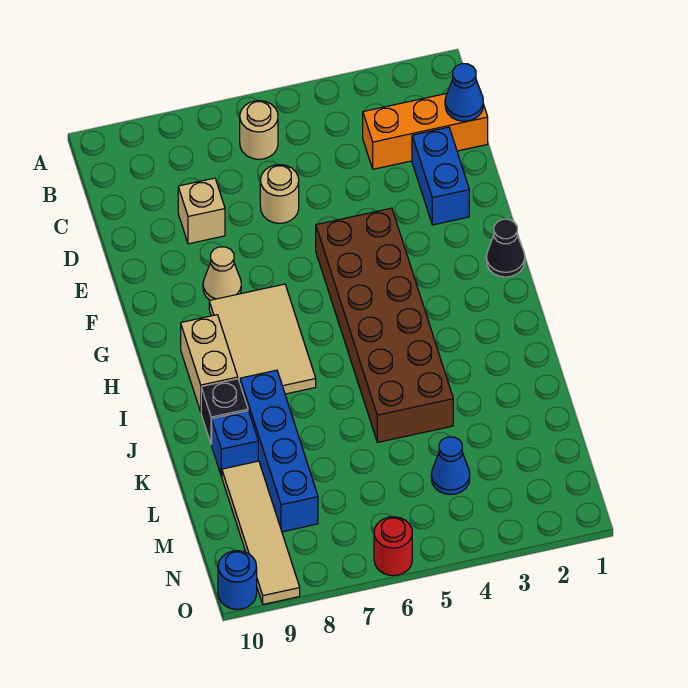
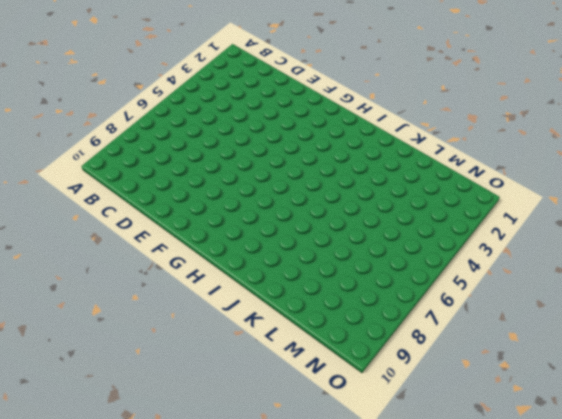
none -> tan 1x1 round brick [240,101,278,159]
none -> orange 1x3 brick [363,93,488,169]
none -> blue 1x2 brick [412,127,469,225]

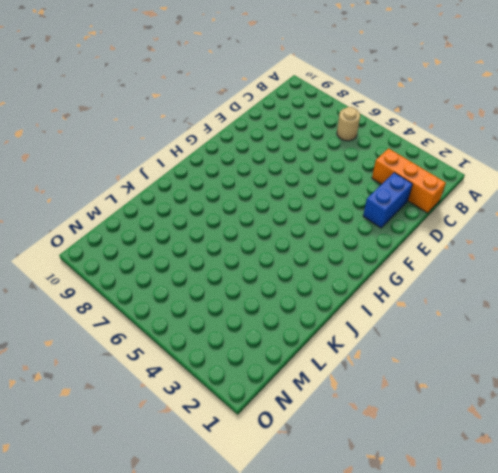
none -> tan 1x1 round brick [260,165,299,223]
none -> tan 1x1 brick [178,178,225,244]
none -> brown 2x6 brick [316,208,453,442]

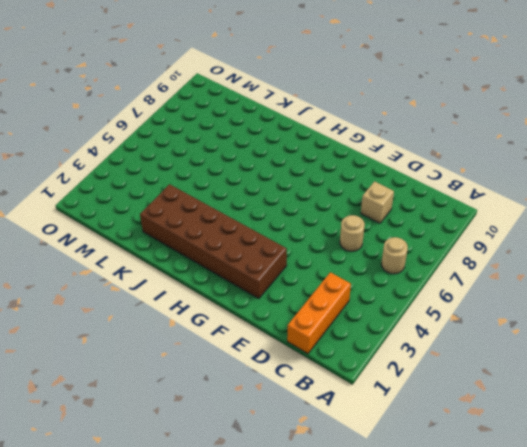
brown 2x6 brick [140,184,287,299] -> brown 2x6 brick moved to [316,208,453,442]
none -> blue 1x2 brick [412,127,469,225]
none -> tan 1x1 cone [203,247,241,300]
none -> black 1x1 cone [486,219,525,277]

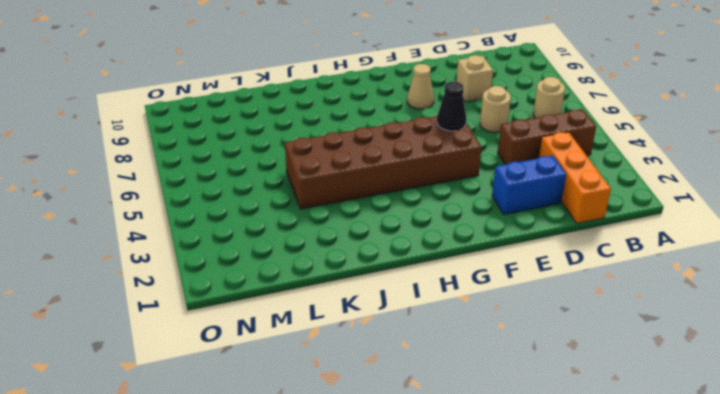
brown 1x3 brick [498,110,596,165] -> none
black 1x1 cone [437,82,466,131] -> black 1x1 cone moved to [486,219,525,277]
none -> tan 2x3 tile [209,284,316,394]
none -> tan 1x2 brick [181,315,238,412]
none -> blue 1x4 brick [240,370,318,532]

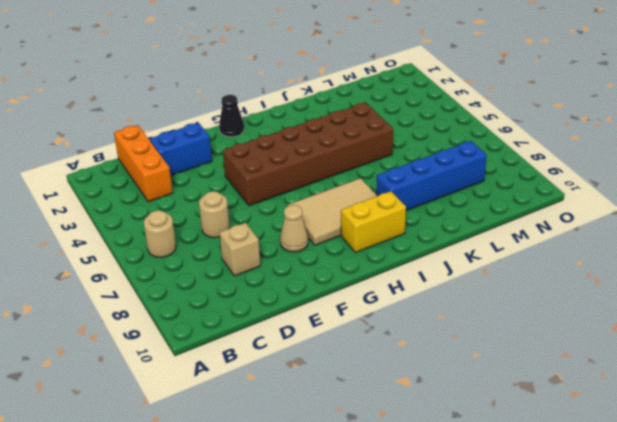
yellow 1x2 brick [341,191,406,253] -> tan 1x2 brick [181,315,238,412]
none -> black 1x1 brick [201,379,248,444]
none -> blue 1x1 brick [212,411,258,476]
none -> tan 1x4 tile [222,461,300,604]

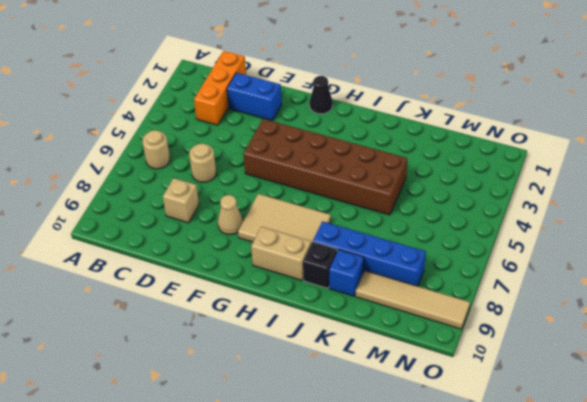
none -> blue 1x1 cone [431,437,470,495]
none -> red 1x1 round brick [374,517,412,576]
none -> blue 1x1 round brick [218,551,257,610]

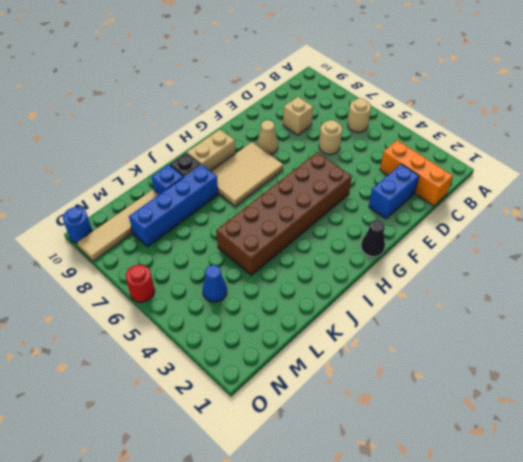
none -> blue 1x1 cone [445,64,483,121]

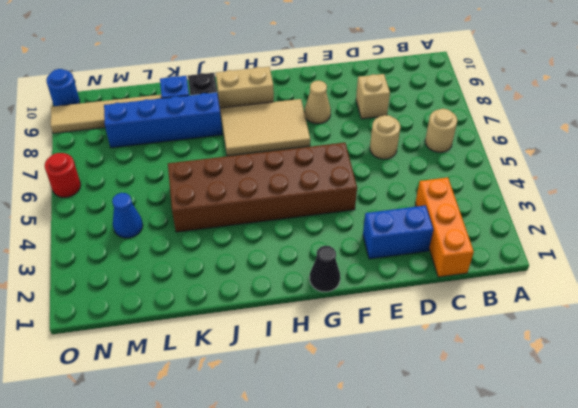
none -> blue 1x1 cone [445,64,483,121]

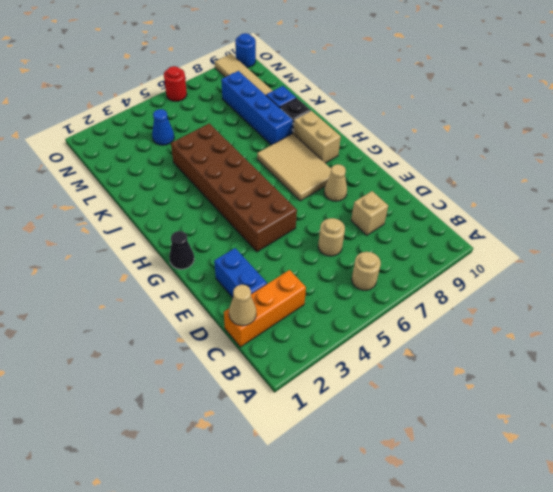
tan 1x1 cone [229,285,256,326] -> blue 1x1 cone [445,64,483,121]

